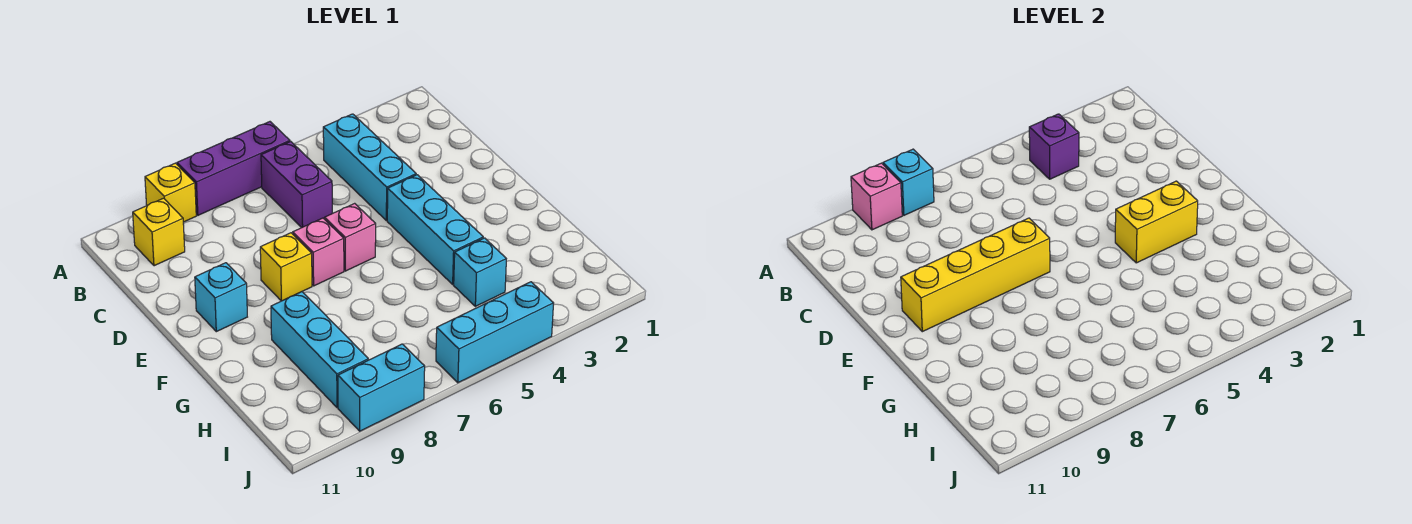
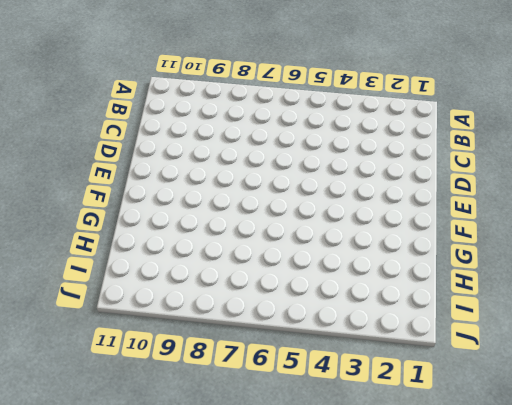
none -> purple 1x3 brick [177,122,290,215]
none -> yellow 1x1 brick [145,163,196,222]
none -> cyan 1x3 brick [323,114,416,221]

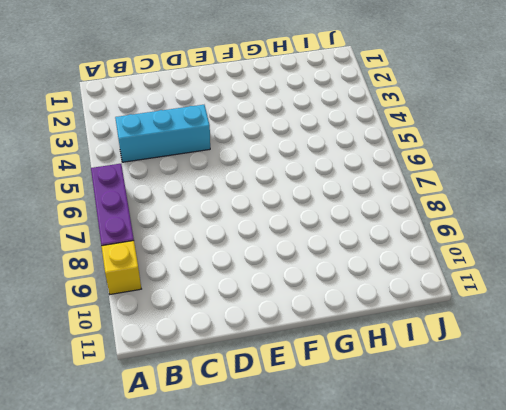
none -> purple 1x2 brick [261,142,332,228]
none -> yellow 1x1 brick [133,198,185,266]
none -> cyan 1x3 brick [387,175,483,284]

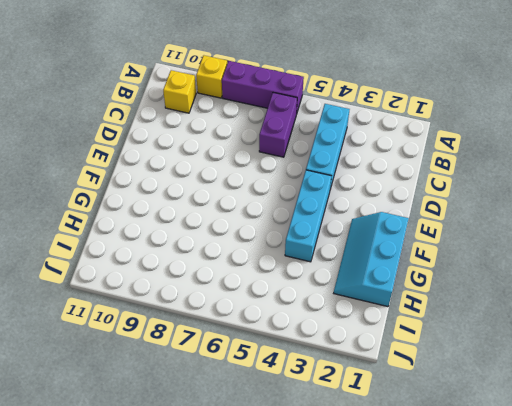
cyan 2x3 slope [334,212,409,307] -> none
none -> pink 1x1 brick [325,203,376,271]
none -> pink 1x1 brick [293,218,344,286]
none -> yellow 1x1 brick [260,233,312,301]

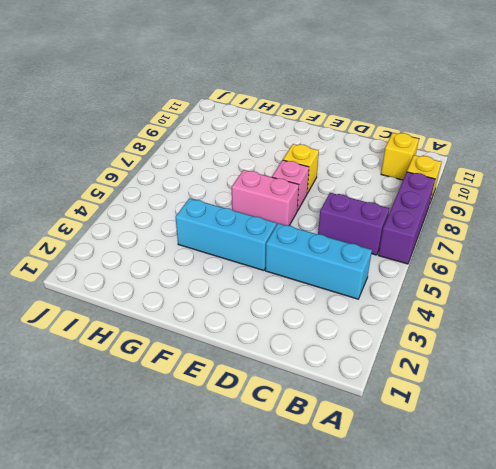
pink 1x2 brick [232,170,299,226] -> pink 1x1 brick [325,203,376,271]
none -> cyan 1x1 brick [195,263,247,332]
none -> cyan 1x3 brick [271,292,368,408]
none -> cyan 1x1 brick [454,238,506,306]

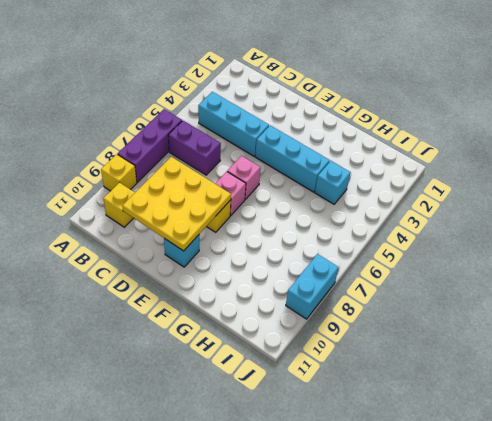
yellow 3x3 plate [123,157,231,251] -> yellow 1x4 brick [901,218,1050,332]
none -> cyan 1x3 brick [271,292,368,408]
none -> cyan 1x3 brick [436,282,554,383]
none -> cyan 1x1 brick [883,149,934,215]

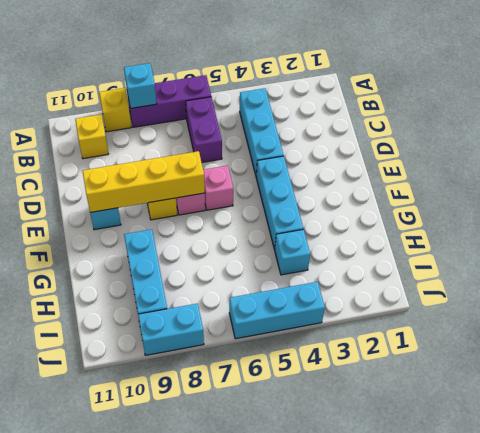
none -> pink 1x1 brick [851,163,902,230]
none -> purple 1x1 brick [1029,114,1079,179]
none -> yellow 1x2 brick [1115,181,1198,263]

